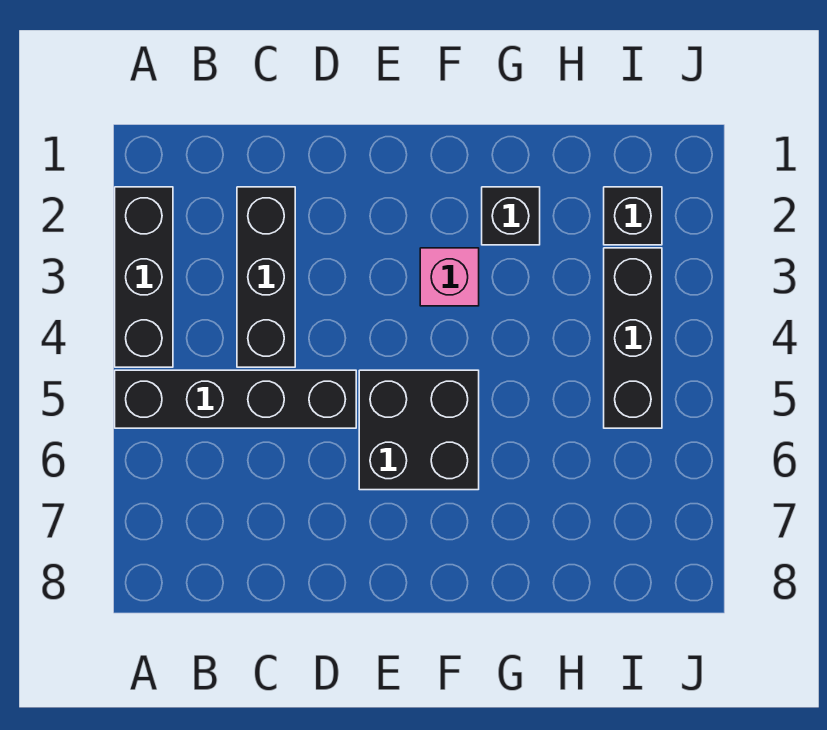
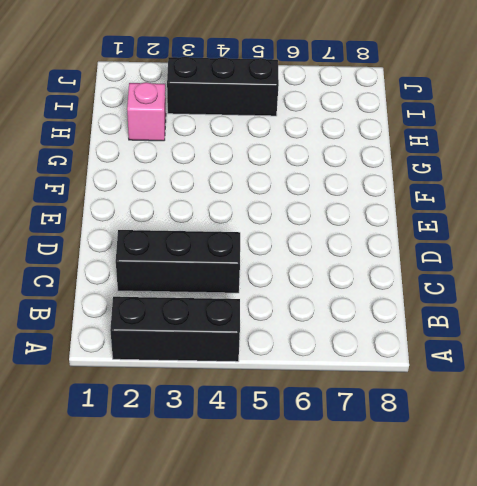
pink 1x1 brick [127,82,166,141] -> pink 1x1 brick moved to [420,248,479,306]
none -> black 1x4 brick [115,370,356,428]
none -> black 2x2 brick [359,370,479,490]

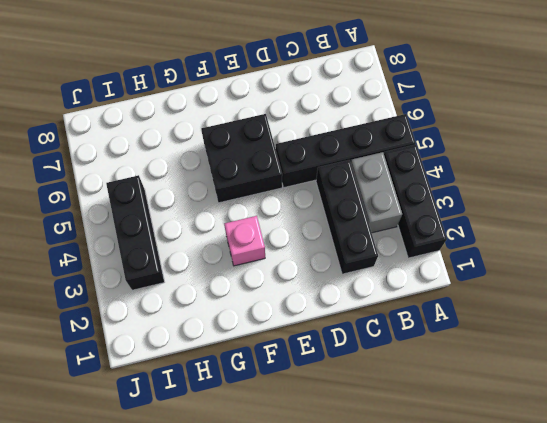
grey 1x2 brick [351,152,402,233] -> none
none -> black 1x1 brick [482,187,540,245]
none -> black 1x1 brick [604,187,662,245]

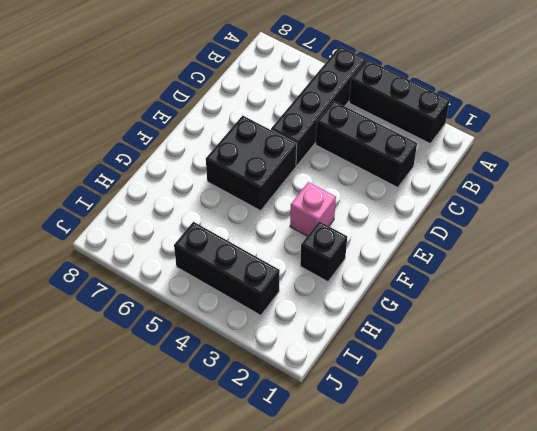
none -> black 1x1 brick [604,187,662,245]

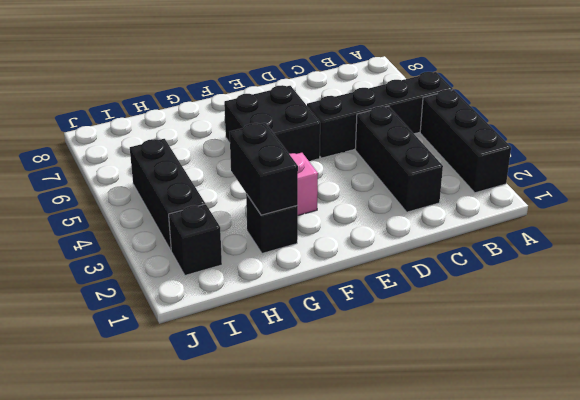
black 1x2 brick [230,123,298,215] -> none

